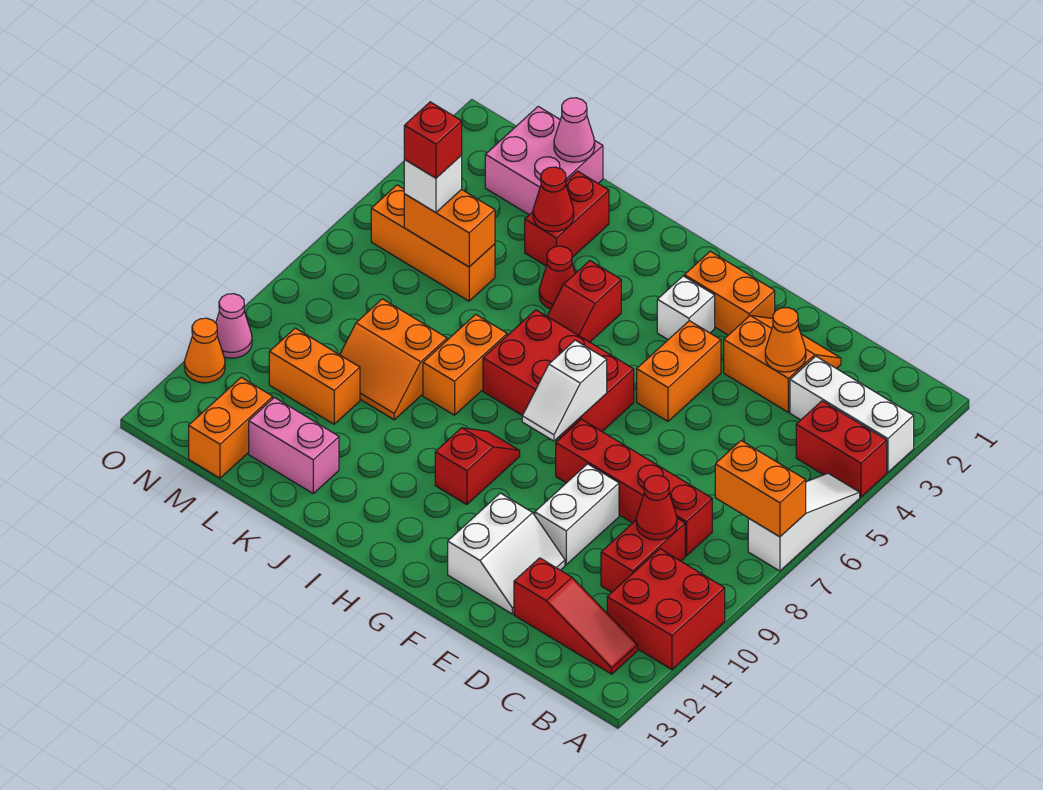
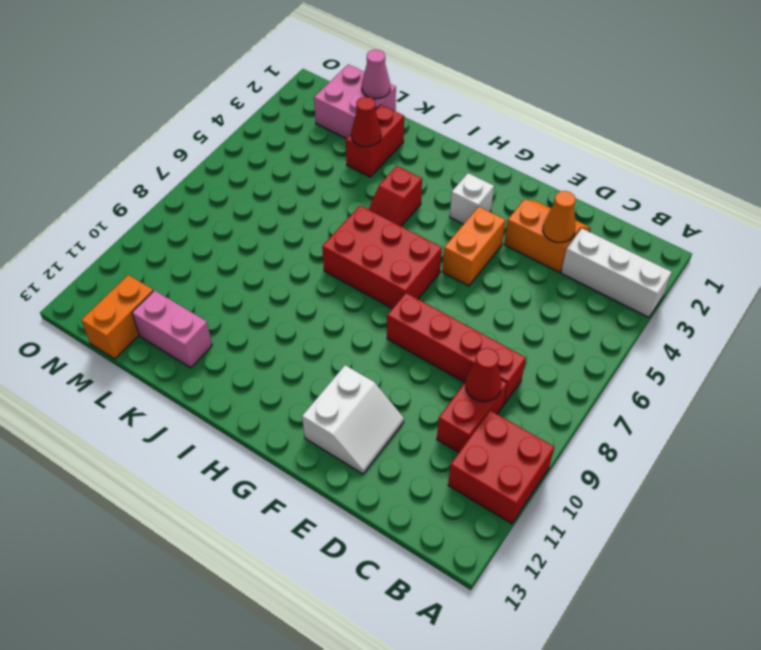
none -> red 1x2 brick [796,401,887,497]
none -> white 1x3 slope [748,473,860,571]
none -> red 1x3 slope [514,558,638,674]
none -> white 1x2 brick [535,464,619,565]

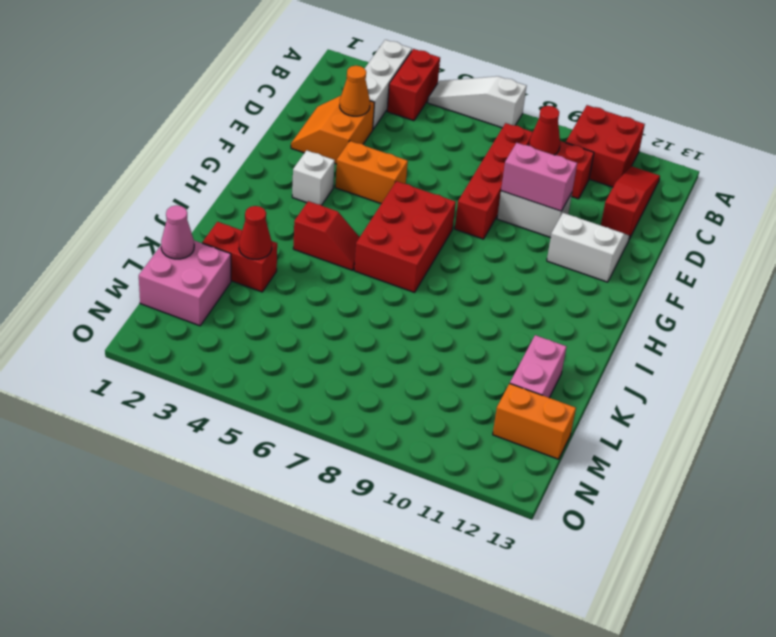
pink 1x2 brick [501,143,577,211] -> none
none -> orange 1x2 brick [684,251,775,335]
none -> red 1x2 slope [435,428,520,505]
none -> red 1x1 cone [539,246,575,309]
none -> orange 1x2 brick [423,314,507,415]

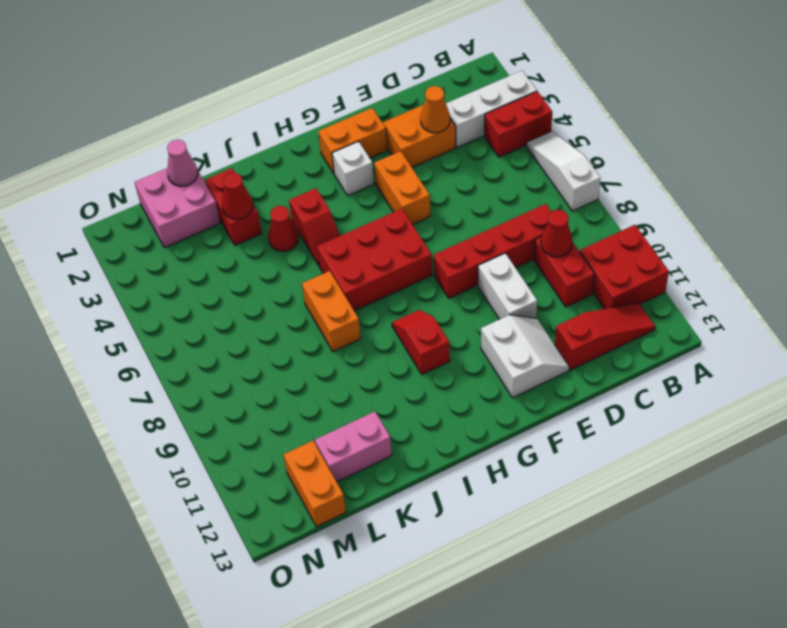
none -> orange 2x2 slope [340,299,447,420]
none -> orange 1x3 brick [371,185,495,301]
none -> orange 1x2 brick [269,328,360,424]
none -> pink 1x1 cone [216,294,252,358]

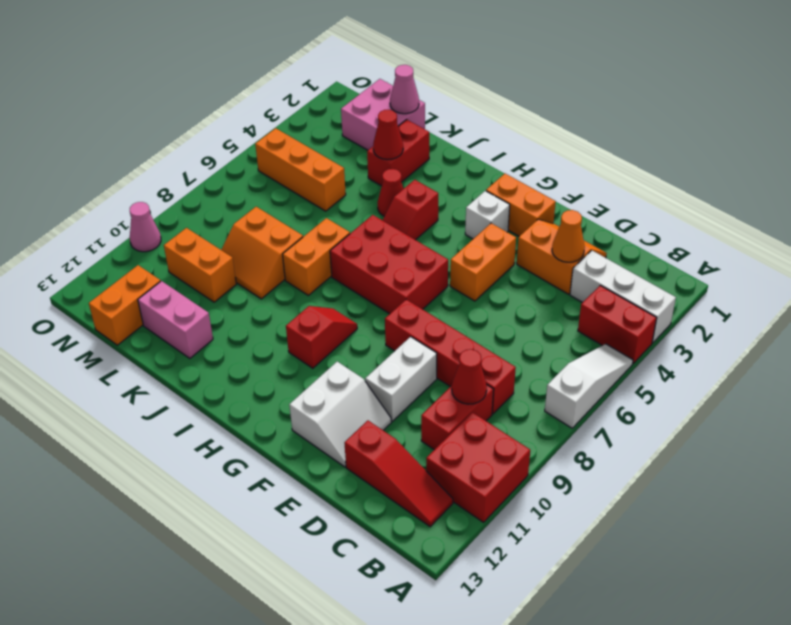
none -> orange 1x1 cone [184,318,225,383]
none -> orange 1x2 brick [715,441,806,537]
none -> white 1x2 slope [522,340,607,441]
none -> orange 1x2 brick [404,189,495,267]

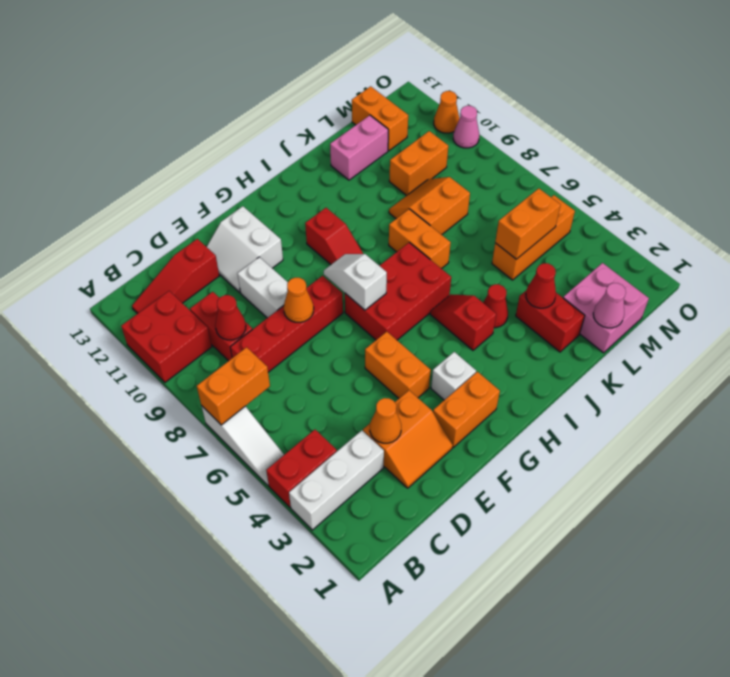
orange 1x1 cone [284,278,314,322] -> none
none -> white 1x1 brick [404,155,462,212]
none -> red 1x1 brick [404,102,462,178]

